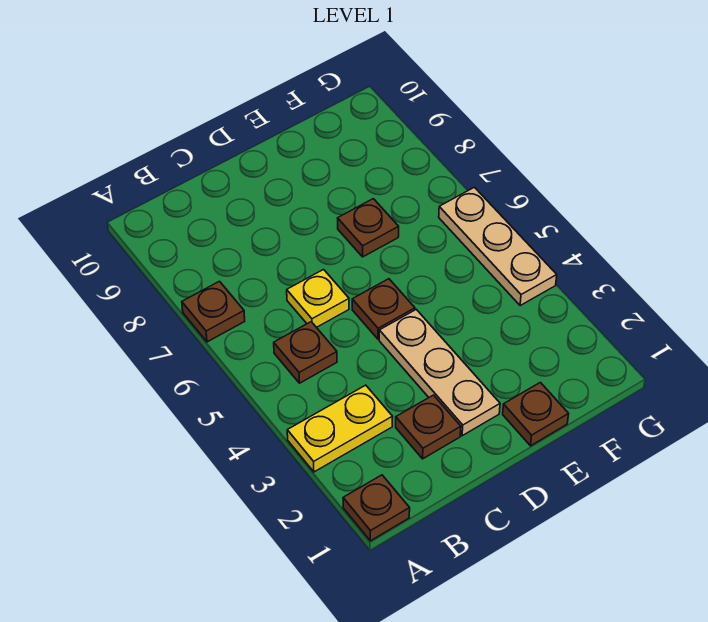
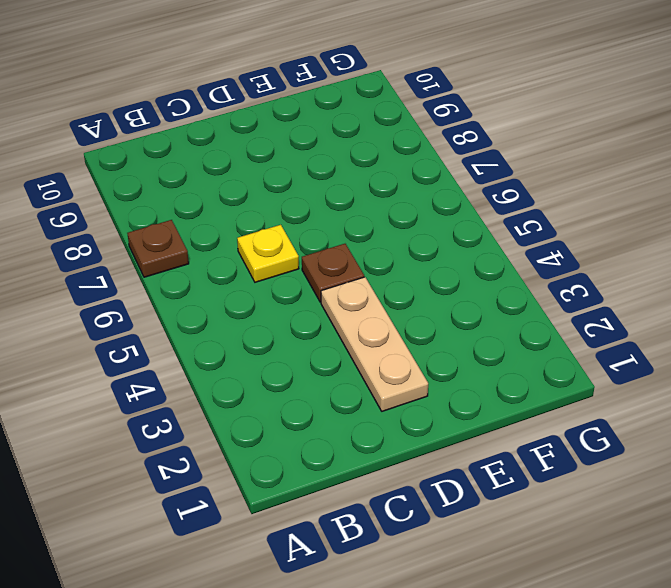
none -> brown 1x1 plate [343,475,410,541]
none -> yellow 1x2 plate [287,385,393,472]

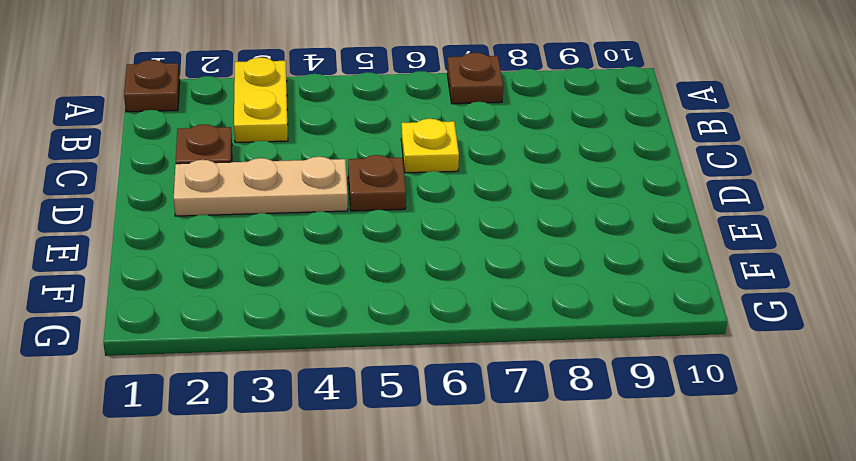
none -> brown 1x1 plate [274,322,337,383]
none -> brown 1x1 plate [503,382,569,446]

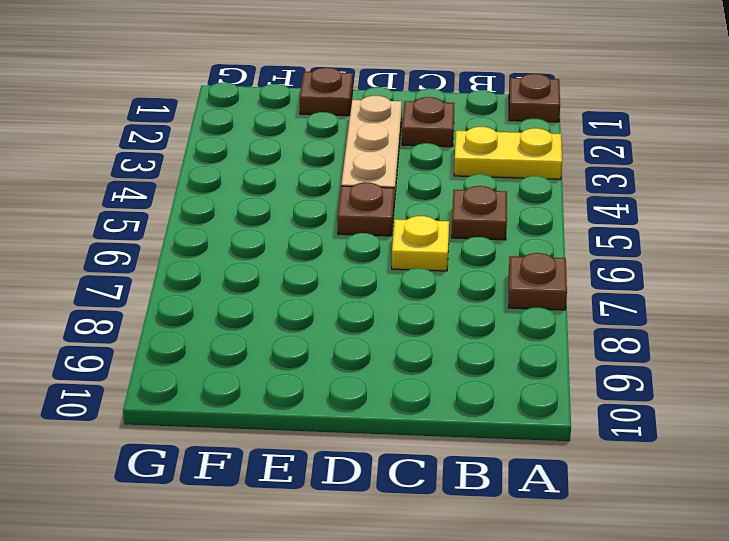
none -> brown 1x1 plate [338,199,399,257]
none -> tan 1x3 plate [439,187,557,306]

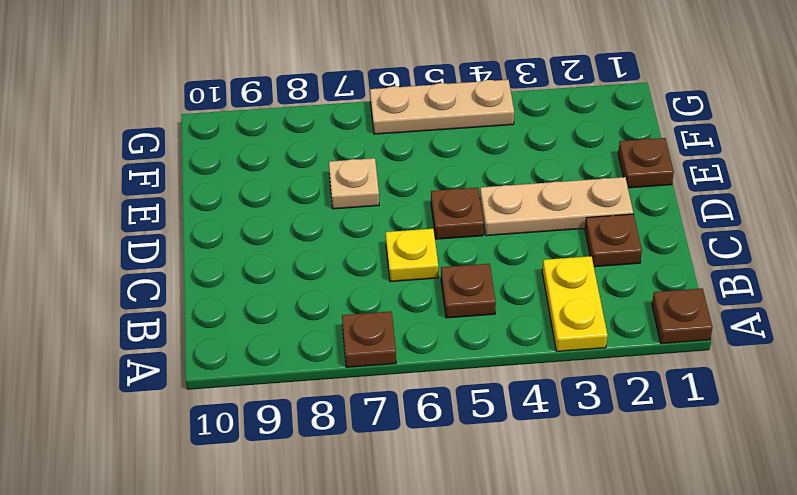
tan 1x1 plate [329,158,379,209] -> brown 1x1 plate [338,199,399,257]

